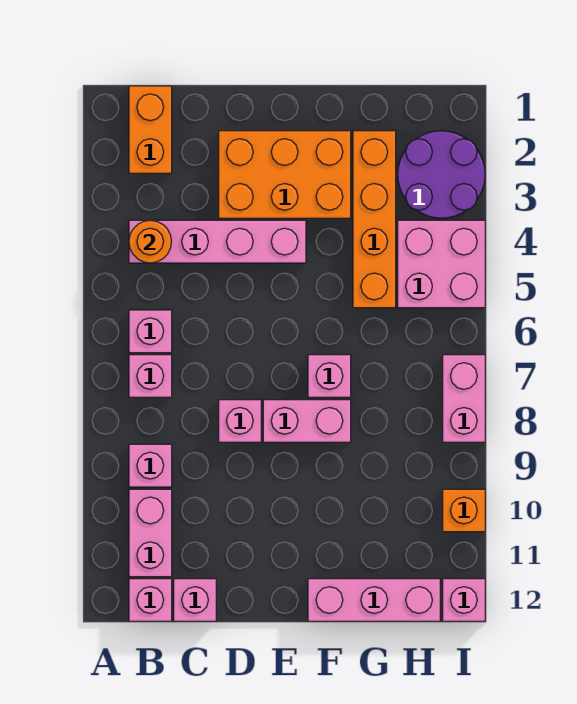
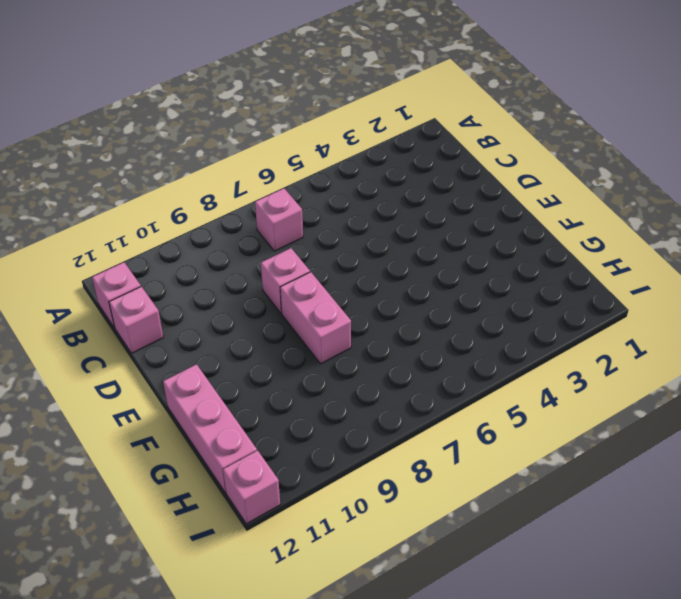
none -> orange 1x2 brick [129,86,172,173]
none -> pink 1x4 brick [129,220,306,263]
none -> pink 1x1 brick [129,310,172,353]

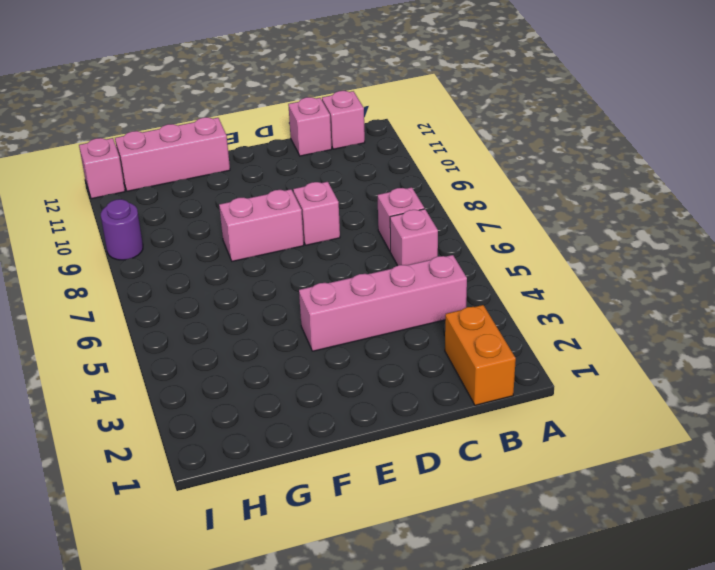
purple 1x1 round brick [101,199,143,260] -> none
none -> pink 1x1 brick [129,444,172,487]
none -> pink 1x2 brick [129,489,172,577]
none -> orange 2x3 brick [219,131,351,218]

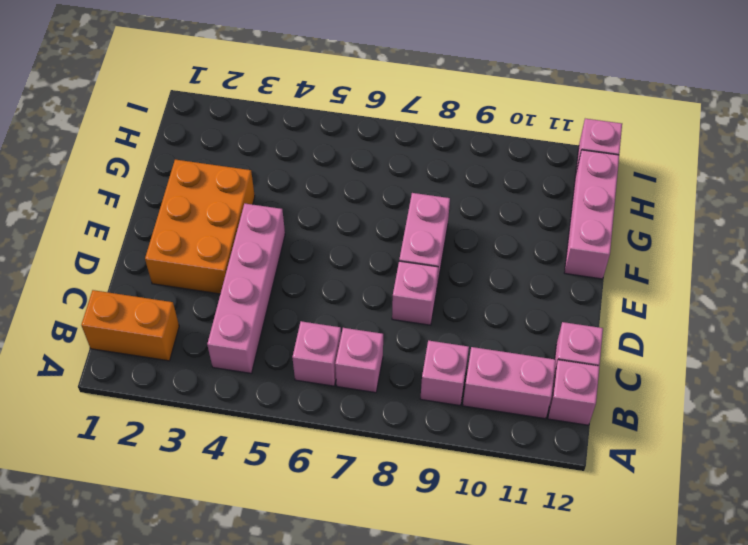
none -> pink 1x1 brick [308,355,351,397]
none -> orange 1x4 brick [353,131,396,308]
none -> purple 2x2 round brick [398,131,485,218]

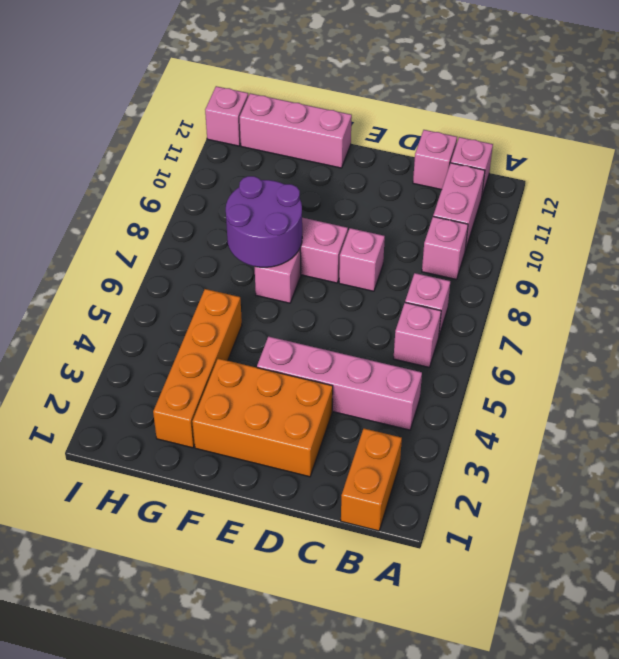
purple 2x2 round brick [226,176,302,267] -> purple 2x2 round brick moved to [398,131,485,218]
none -> pink 2x2 brick [398,220,485,308]
none -> pink 1x2 brick [443,355,485,442]
none -> orange 1x1 brick [443,489,485,532]

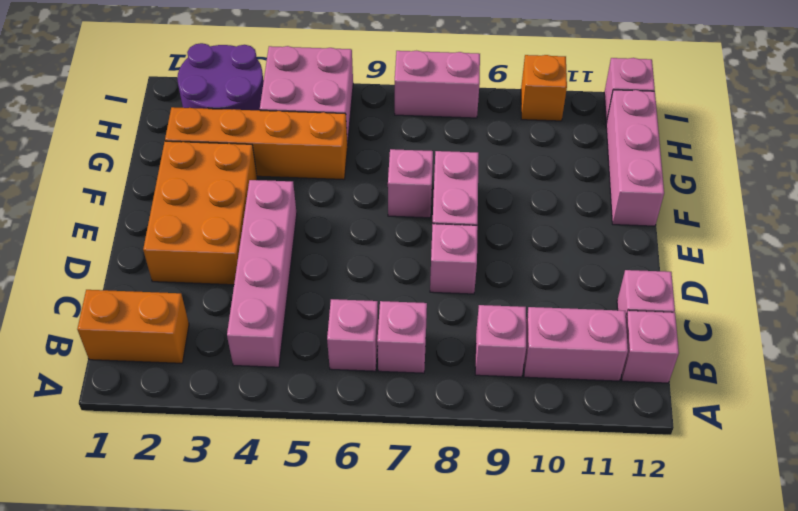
none -> orange 1x1 round brick [129,220,172,263]

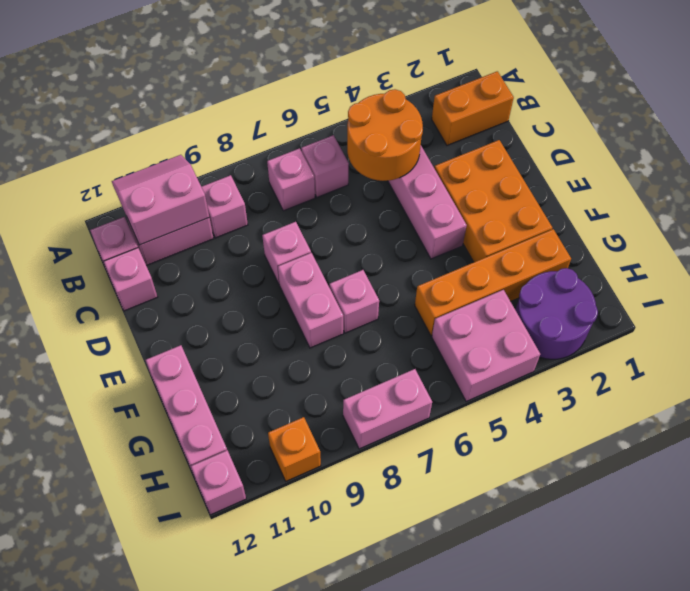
pink 2x2 slope [112,155,209,245] -> none
orange 2x2 round brick [347,89,423,181] -> orange 1x1 round brick [129,220,172,263]

